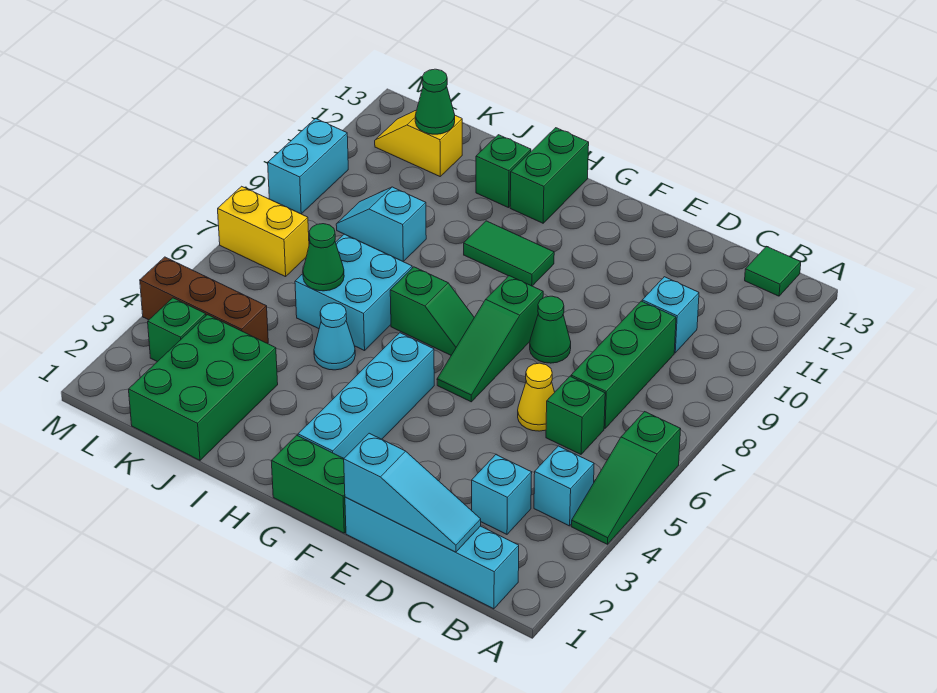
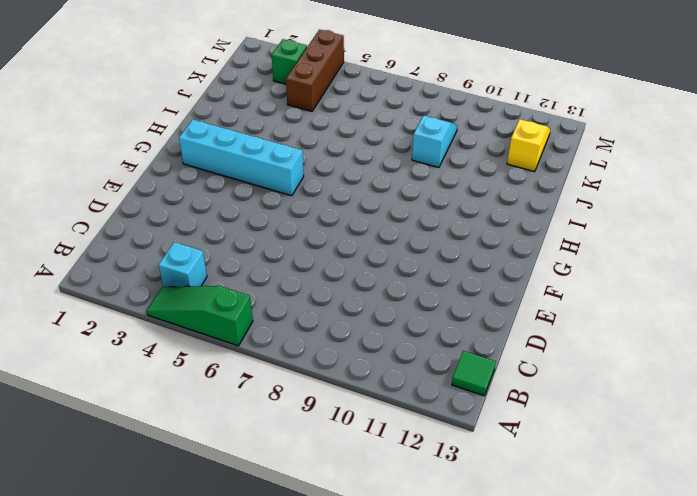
none -> cyan 1x4 brick [345,497,519,609]
none -> cyan 1x1 brick [472,455,532,534]
none -> green 1x1 brick [546,376,605,454]

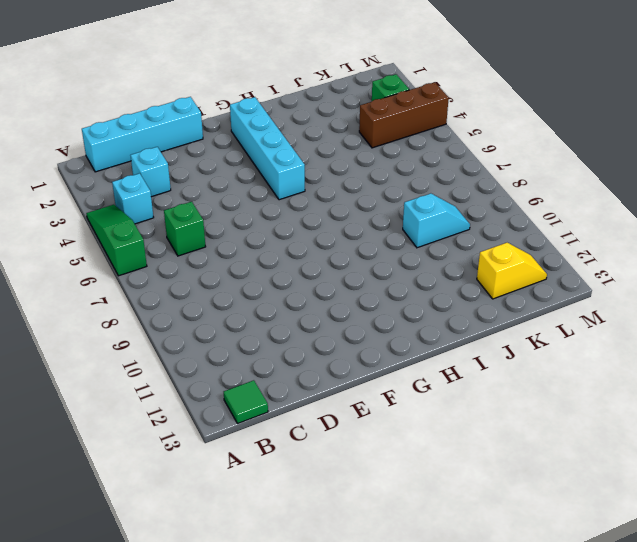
none -> green 1x3 brick [571,301,676,428]
none -> cyan 1x1 brick [642,277,699,353]
none -> yellow 1x1 cone [518,363,555,431]

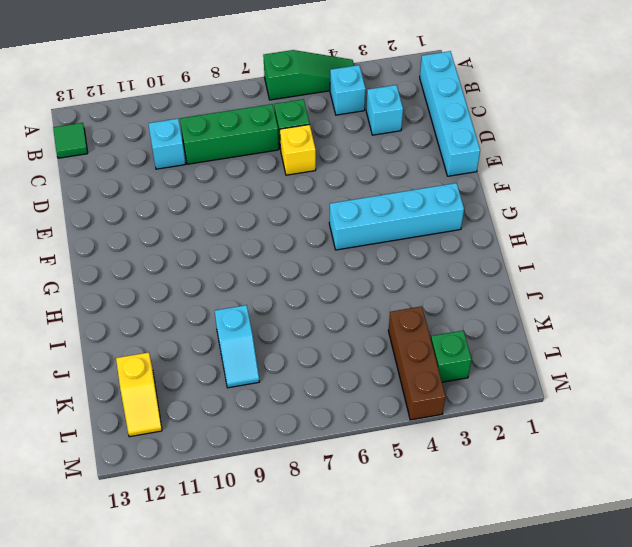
yellow 1x1 brick [280,124,316,175] -> yellow 1x1 cone [518,363,555,431]
none -> green 1x1 cone [530,296,571,363]
none -> green 1x2 brick [271,435,346,533]
none -> green 1x3 slope [437,276,543,402]

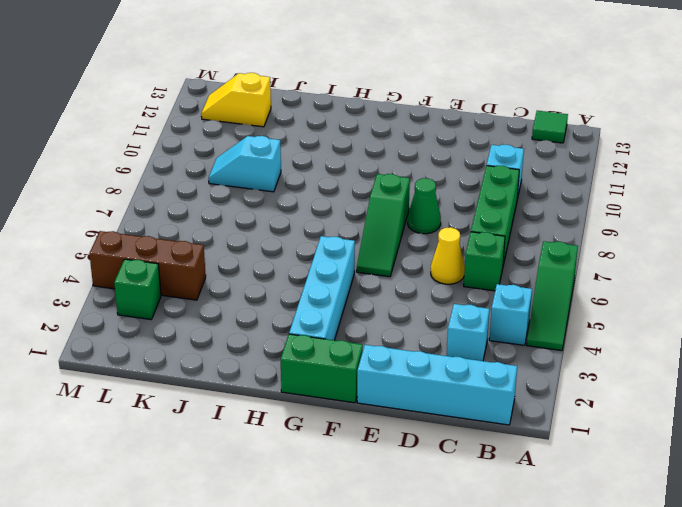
none -> green 1x2 slope [390,267,474,355]
none -> green 1x2 tile [464,221,554,286]
none -> green 1x2 brick [510,128,589,223]

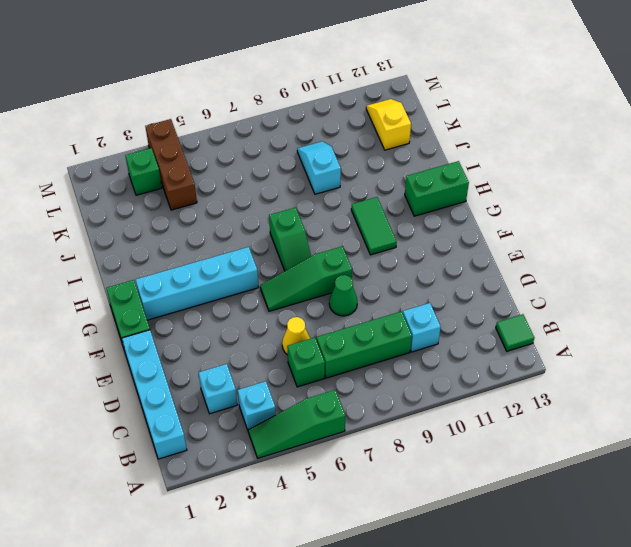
none -> cyan 1x1 cone [314,303,355,370]
none -> cyan 2x2 brick [295,234,412,351]
none -> green 1x1 brick [476,135,531,208]

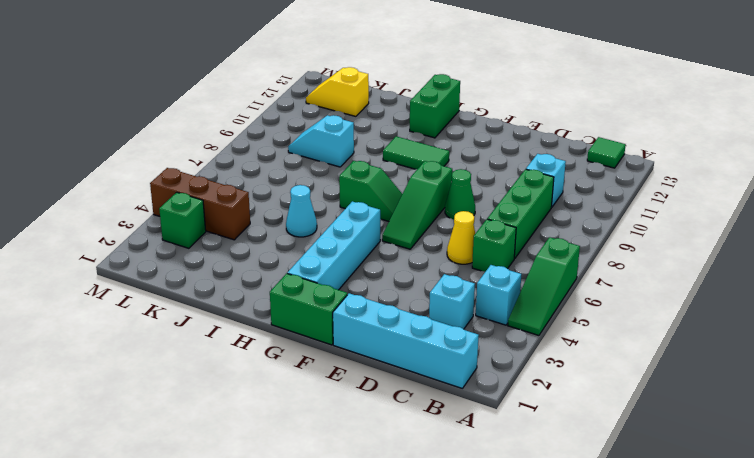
none -> cyan 2x2 brick [295,234,412,351]
none -> green 1x1 brick [476,135,531,208]
none -> green 2x3 brick [129,315,278,460]

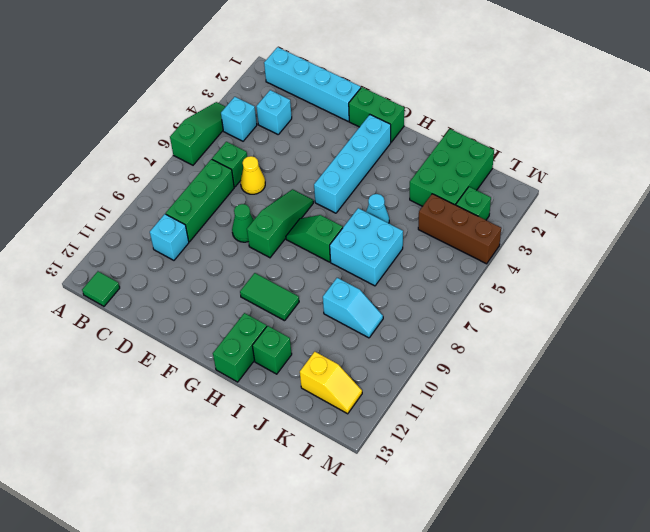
none -> yellow 1x2 brick [218,186,309,277]
none -> cyan 1x2 brick [268,119,348,214]
none -> cyan 1x3 slope [344,433,481,552]

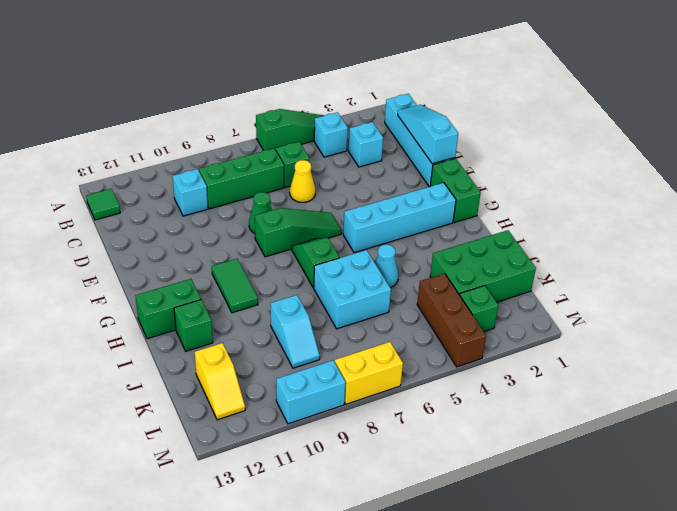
yellow 1x2 brick [335,342,403,404] -> yellow 1x2 brick turned to [218,186,309,277]
none -> green 1x1 cone [303,224,344,291]
none -> green 1x1 cone [415,69,455,134]

